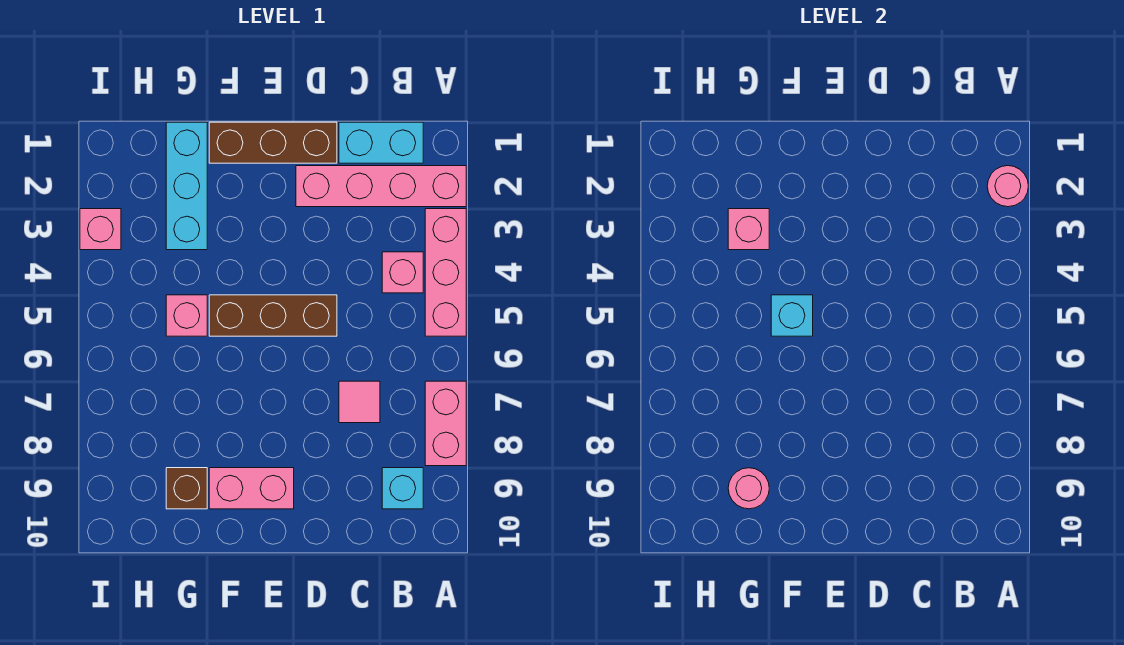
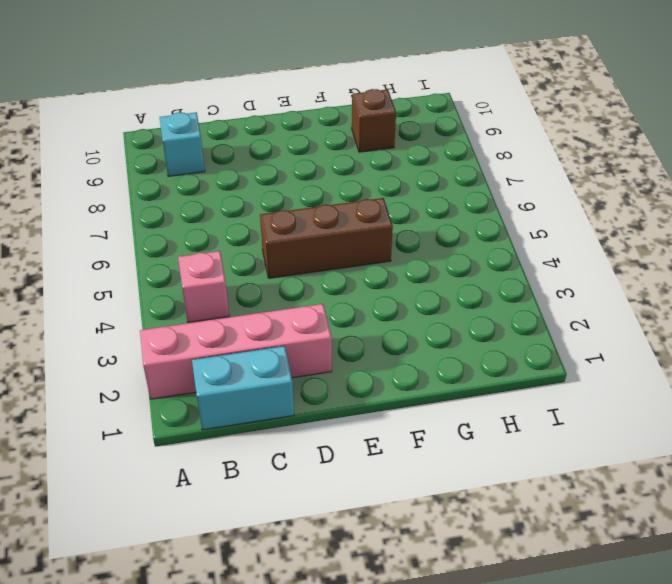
none -> pink 1x3 brick [425,209,466,336]
none -> pink 1x2 brick [425,381,466,466]
none -> pink 1x1 tile [339,381,380,423]

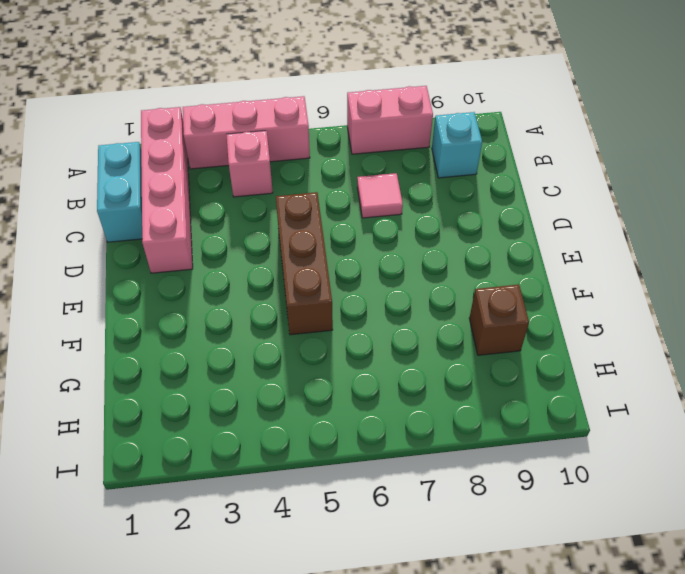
none -> brown 1x3 brick [209,122,337,163]
none -> pink 1x2 brick [209,468,294,509]
none -> cyan 1x3 brick [166,122,207,250]

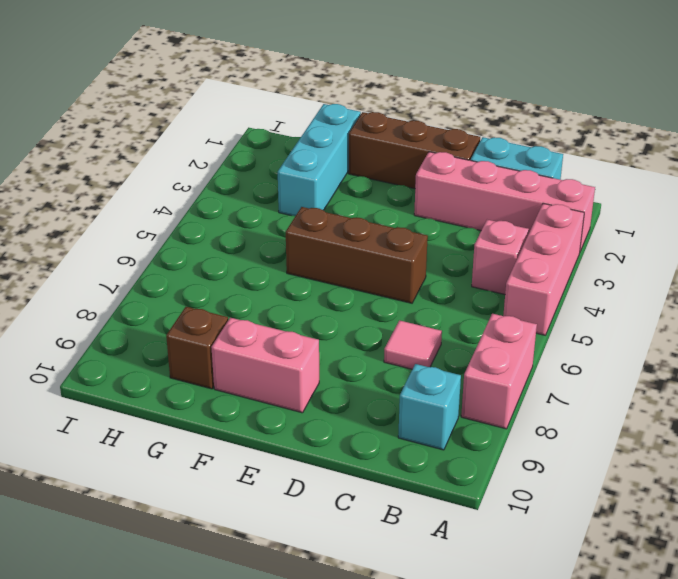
none -> pink 1x1 brick [166,295,207,336]
none -> pink 1x1 brick [80,209,121,250]
none -> pink 1x1 round brick [987,166,1028,207]

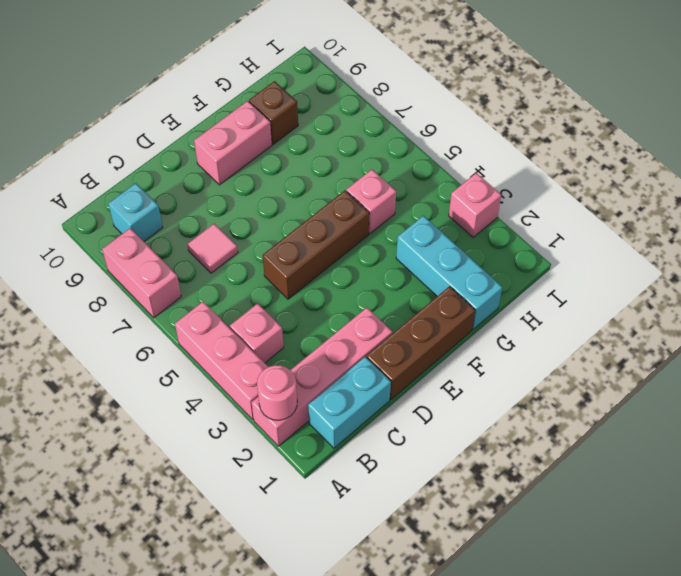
none -> cyan 1x1 brick [771,295,813,336]
none -> pink 1x1 brick [728,209,769,250]
none -> pink 1x1 round brick [728,468,769,509]

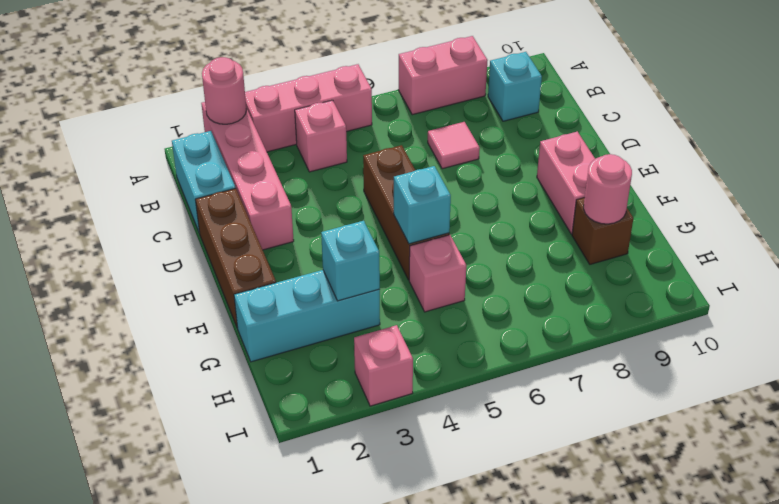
cyan 1x1 brick [321,221,380,301] -> pink 1x1 brick [728,209,769,250]

